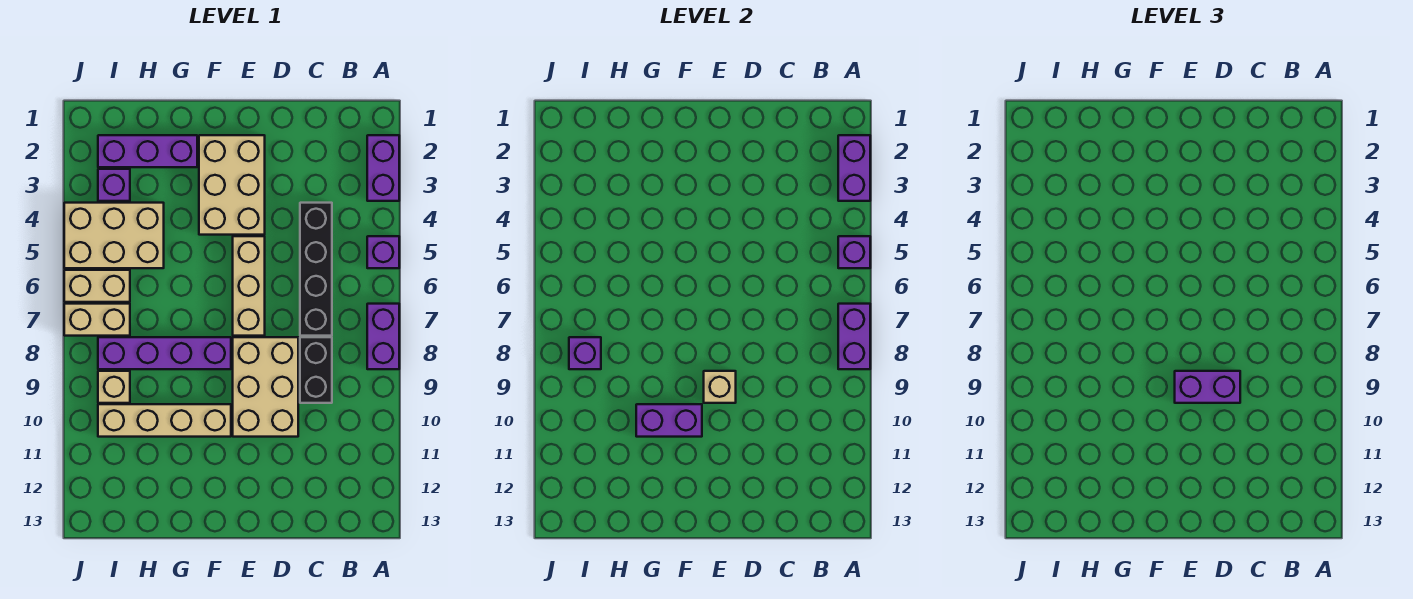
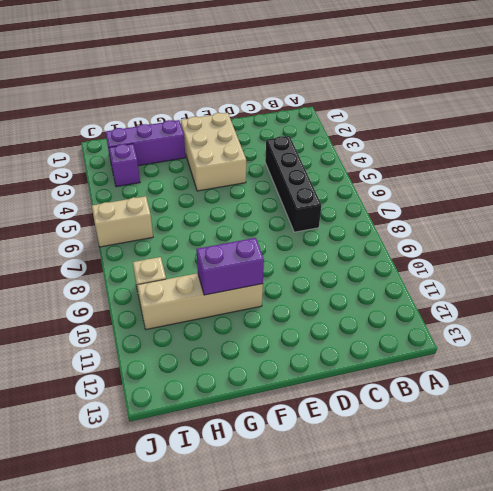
none -> purple 1x2 brick [367,135,399,201]
none -> purple 1x1 brick [367,236,399,268]
none -> purple 1x2 brick [367,304,399,369]

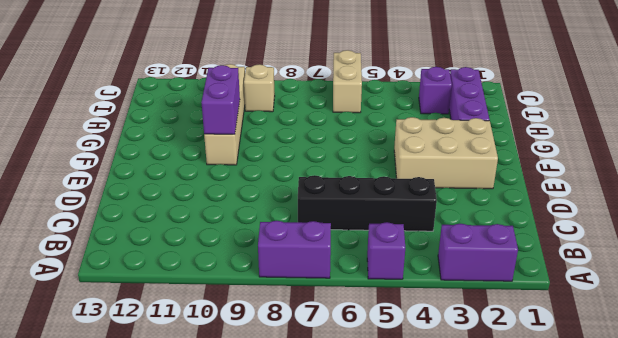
none -> black 1x2 brick [300,337,332,403]
none -> tan 2x3 brick [233,337,298,437]
none -> tan 1x3 brick [233,236,265,336]

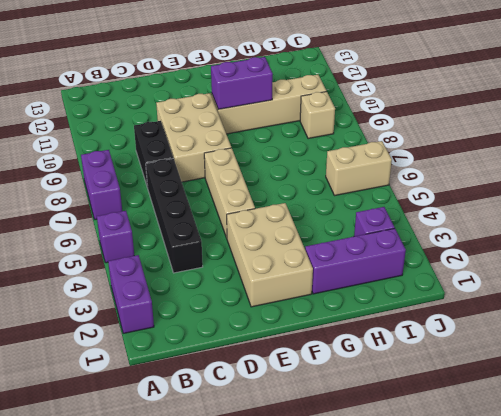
none -> purple 1x4 brick [98,337,231,369]
none -> tan 2x3 brick [64,203,164,268]
none -> tan 1x2 brick [64,304,130,336]

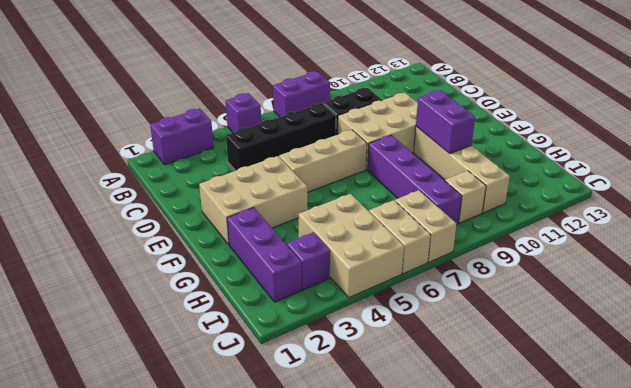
none -> purple 1x2 brick [838,135,870,201]
none -> purple 1x1 brick [838,236,870,268]
none -> purple 1x2 brick [838,304,870,369]

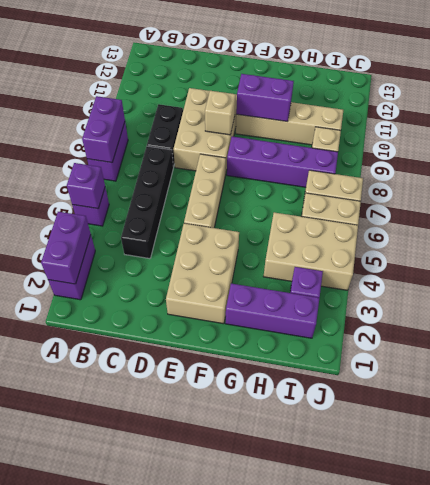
none -> purple 1x1 brick [569,337,601,369]
none -> purple 1x2 brick [1175,371,1240,403]

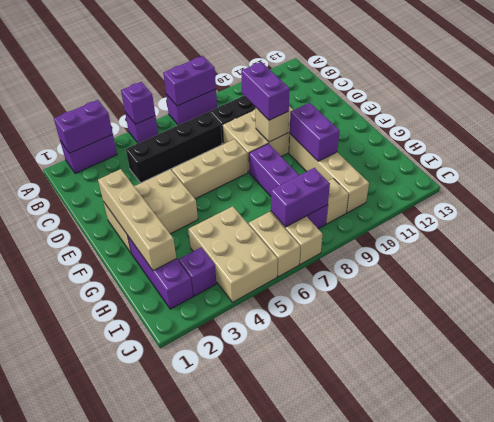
tan 1x4 brick [98,169,176,271] -> none
purple 1x2 brick [271,168,330,227] -> purple 1x1 brick [569,337,601,369]

